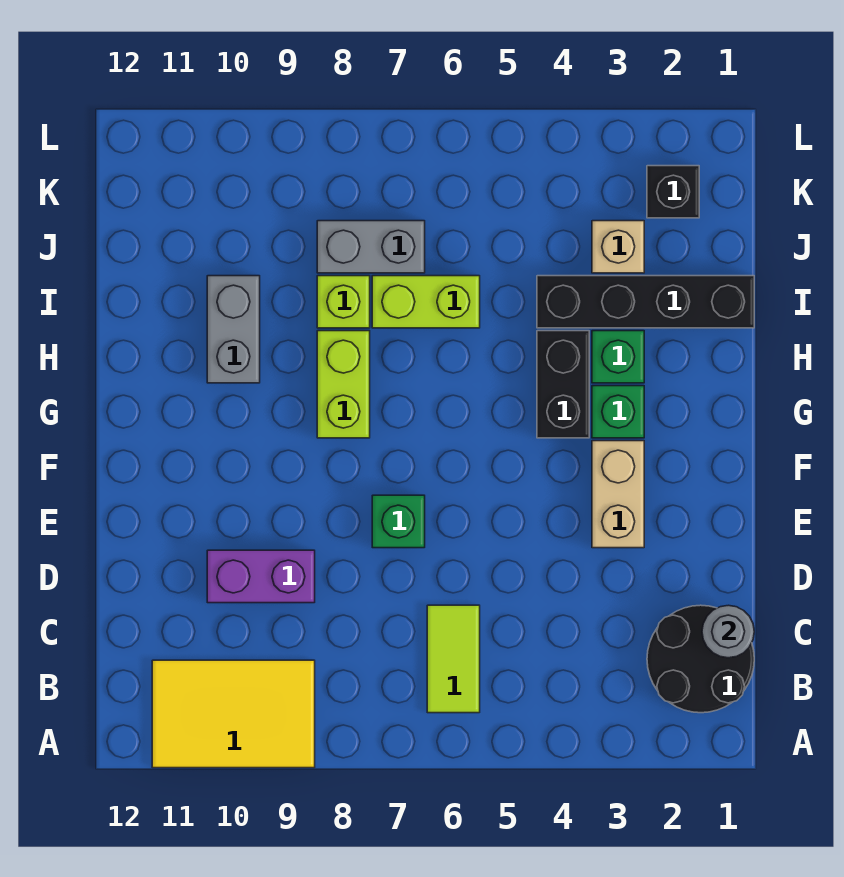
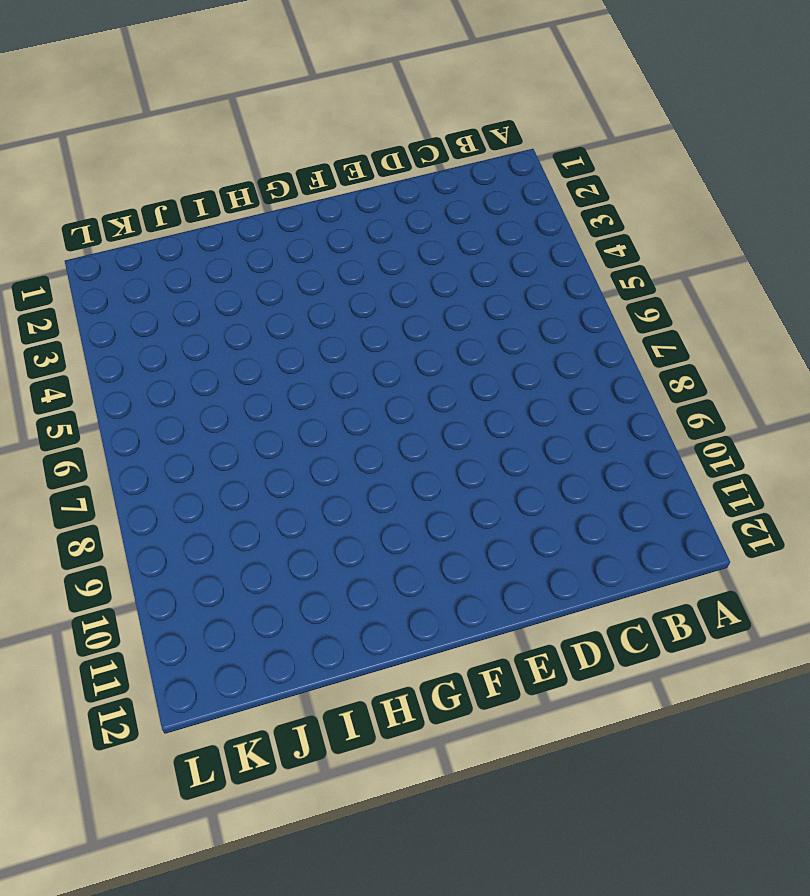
none -> yellow 2x3 tile [152,660,315,768]
none -> black 2x2 round brick [647,605,754,713]
none -> lime 1x2 tile [427,605,480,713]

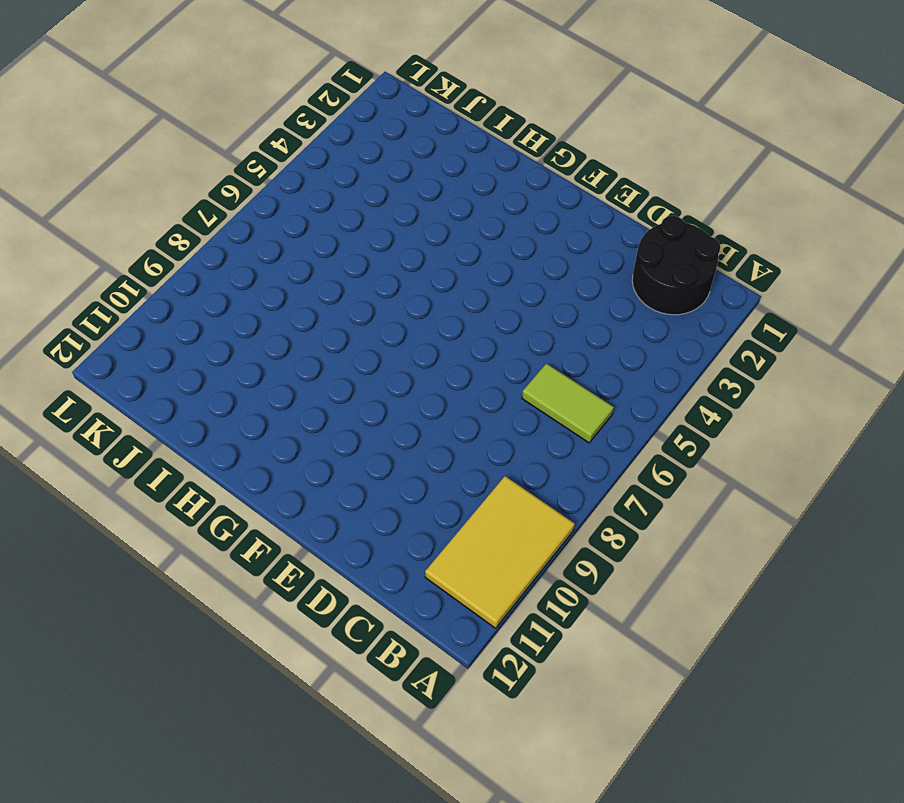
none -> purple 1x2 brick [207,550,315,603]
none -> tan 1x2 brick [592,441,644,548]
none -> green 1x1 brick [372,495,425,548]

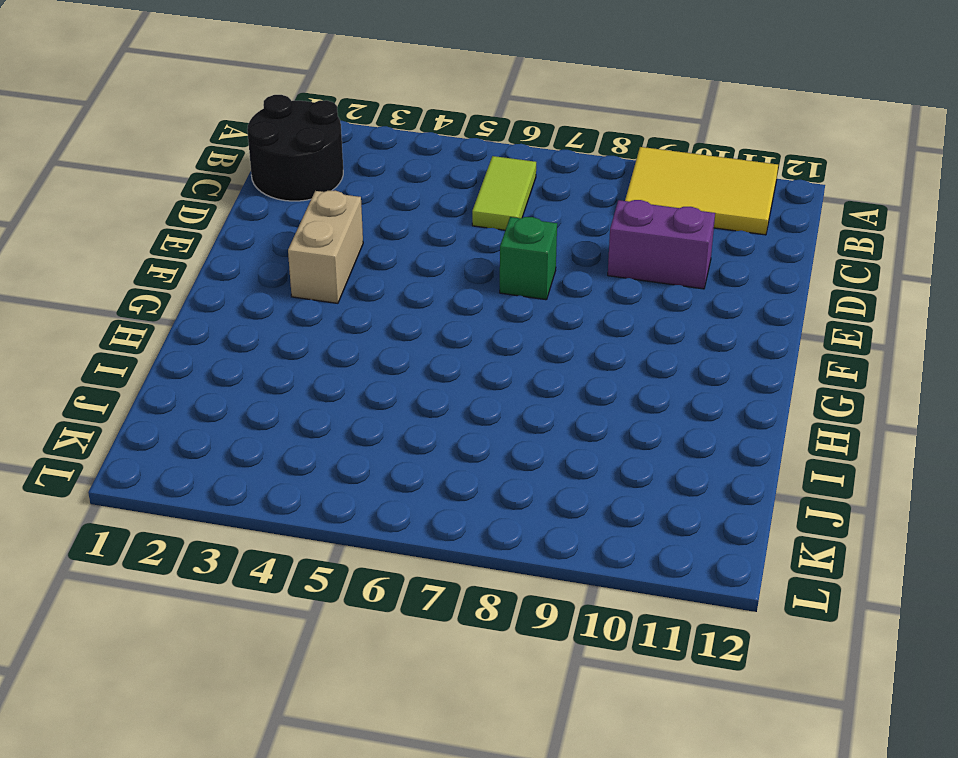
none -> green 1x1 brick [592,386,644,438]
none -> black 1x2 brick [537,331,589,438]
none -> lime 1x2 brick [317,331,370,438]

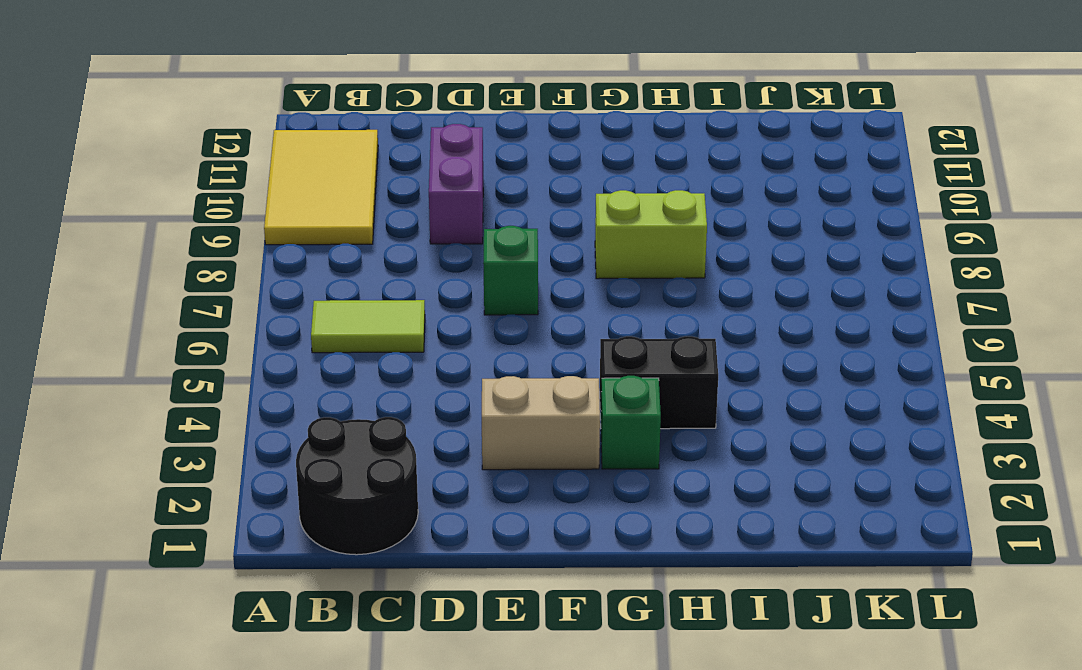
none -> green 1x1 brick [592,331,644,383]
none -> grey 1x2 brick [207,276,260,383]
none -> black 1x4 brick [537,276,754,328]

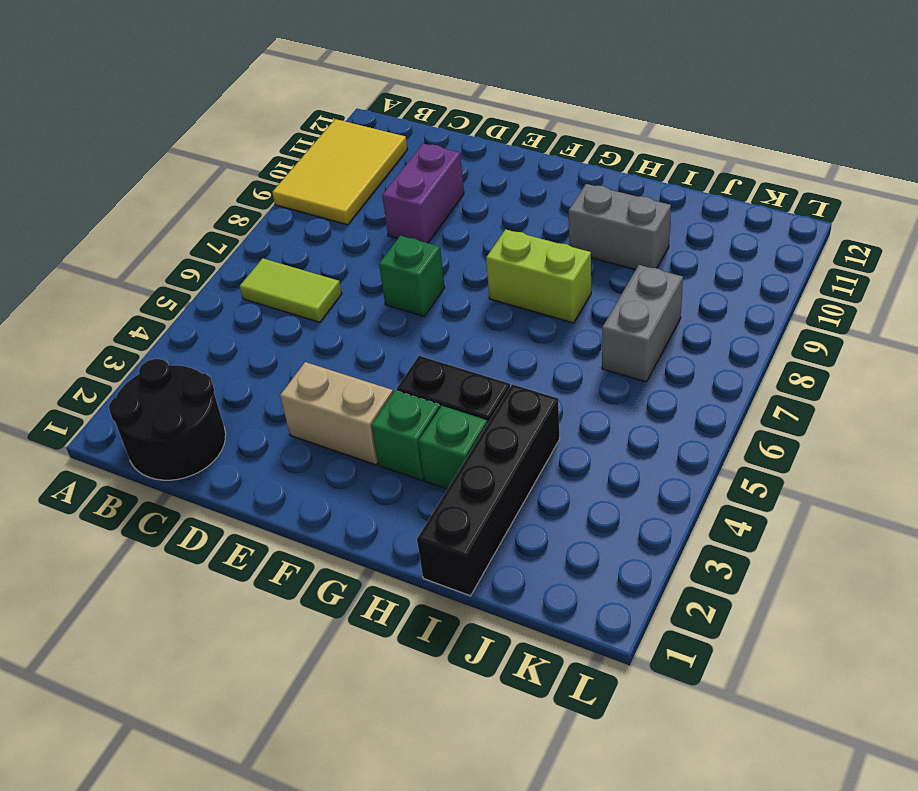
none -> lime 1x2 brick [372,276,480,328]
none -> lime 1x1 brick [317,276,370,328]
none -> tan 1x1 brick [592,221,644,273]

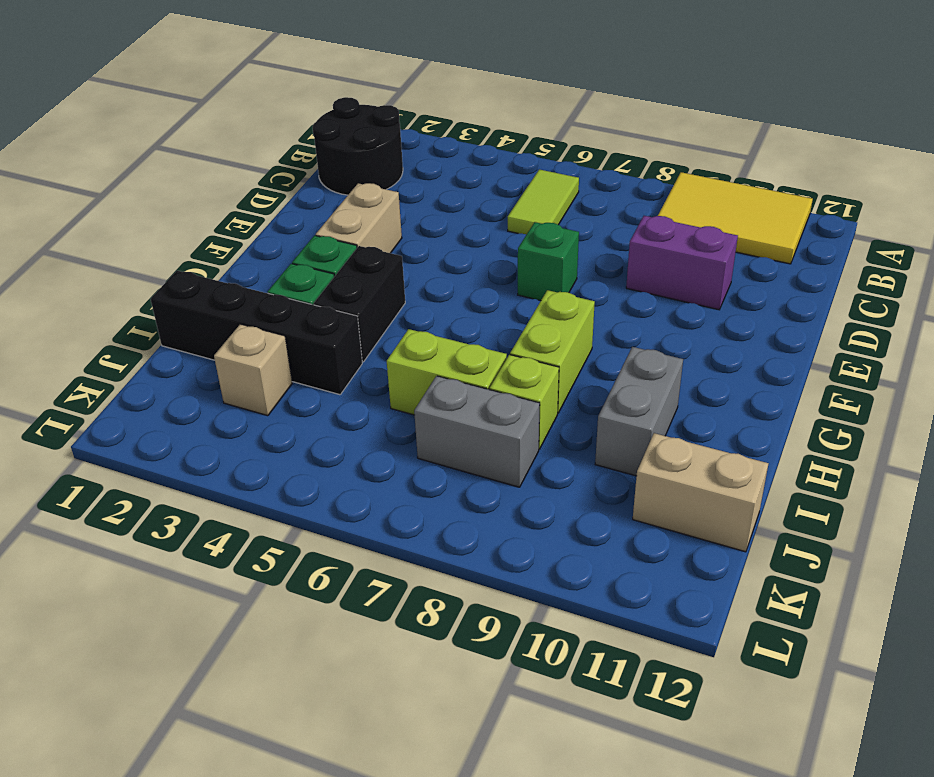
tan 1x2 brick [633,433,769,552] -> none
none -> black 1x1 brick [647,166,699,218]
none -> grey 1x1 round brick [702,605,754,658]

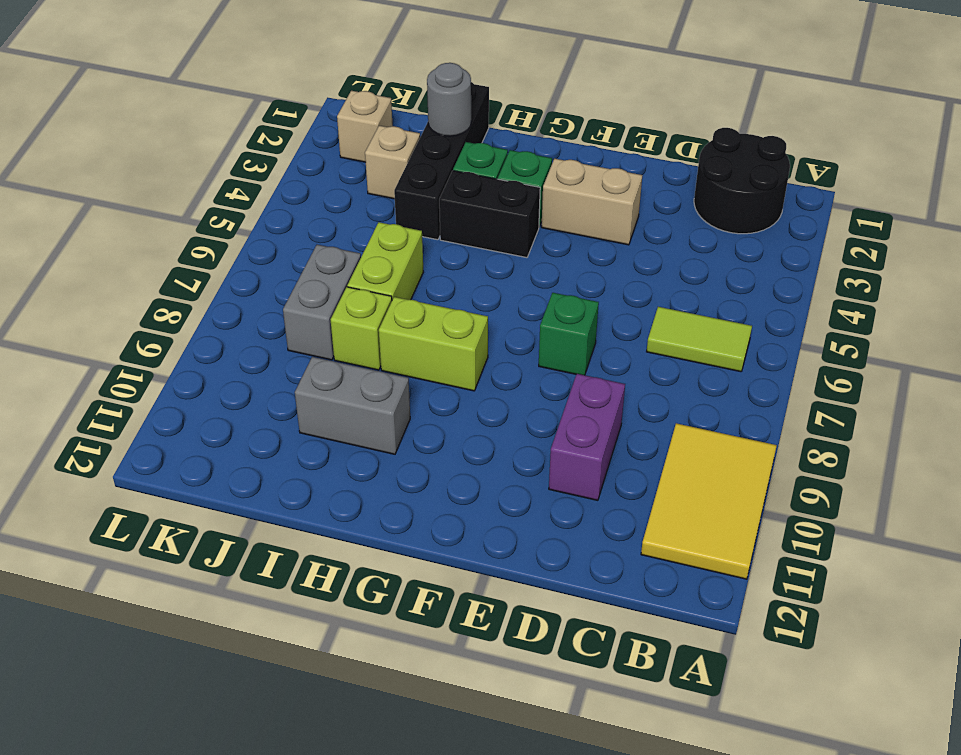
grey 1x1 round brick [427,63,471,136] -> grey 1x1 round brick moved to [702,605,754,658]
tan 1x1 brick [337,91,393,162] -> black 1x1 brick [647,166,699,218]

